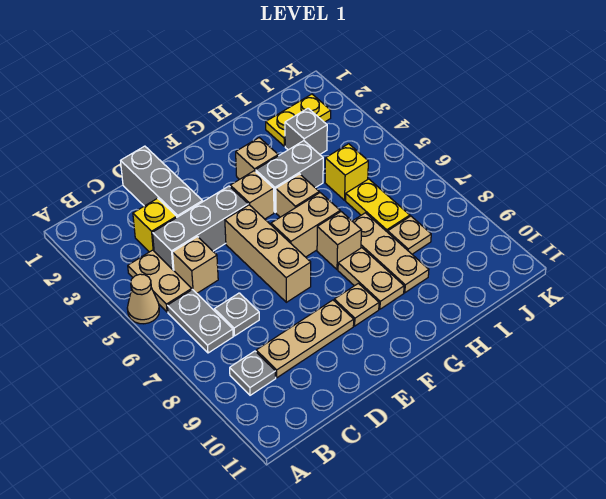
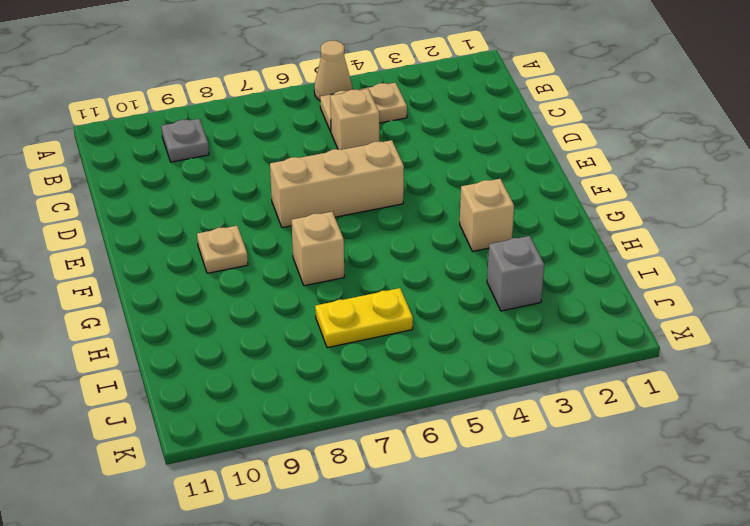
none -> grey 1x2 plate [167,290,233,353]
none -> yellow 1x1 brick [133,198,177,252]
none -> grey 1x3 brick [153,186,248,270]

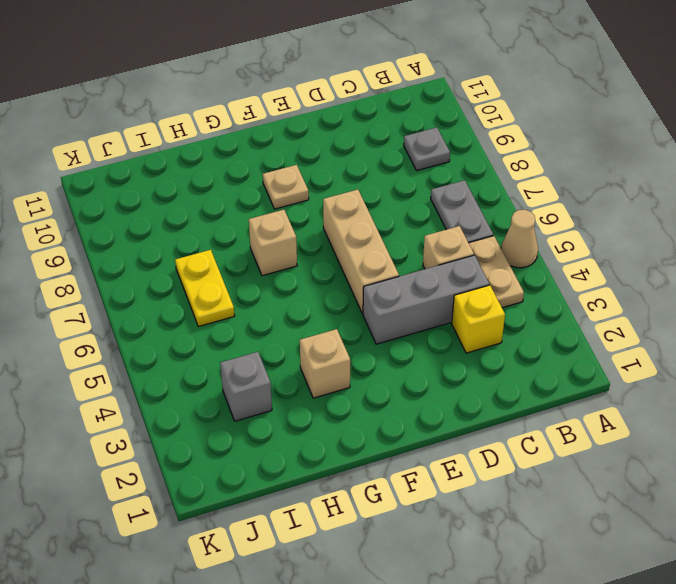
none -> grey 1x1 plate [214,293,259,336]
none -> tan 1x3 plate [256,300,354,378]
none -> grey 1x3 brick [121,146,203,217]

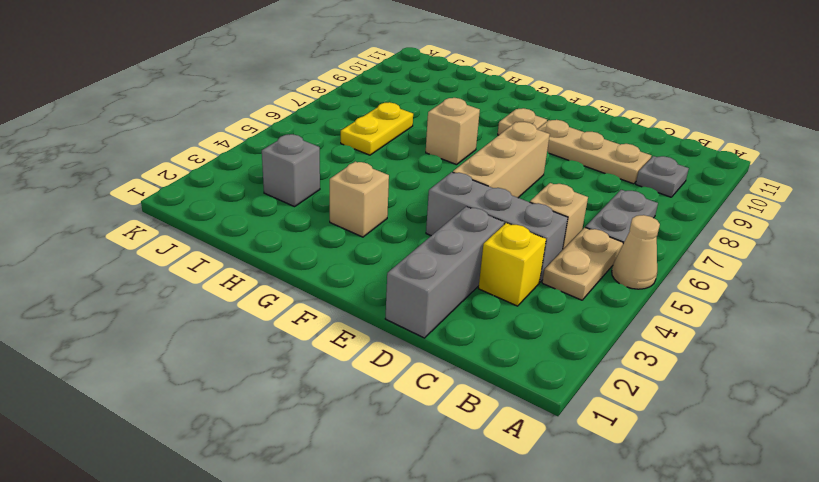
none -> grey 1x1 plate [214,293,259,336]
none -> tan 1x1 brick [230,171,274,219]
none -> tan 1x2 brick [271,193,340,257]

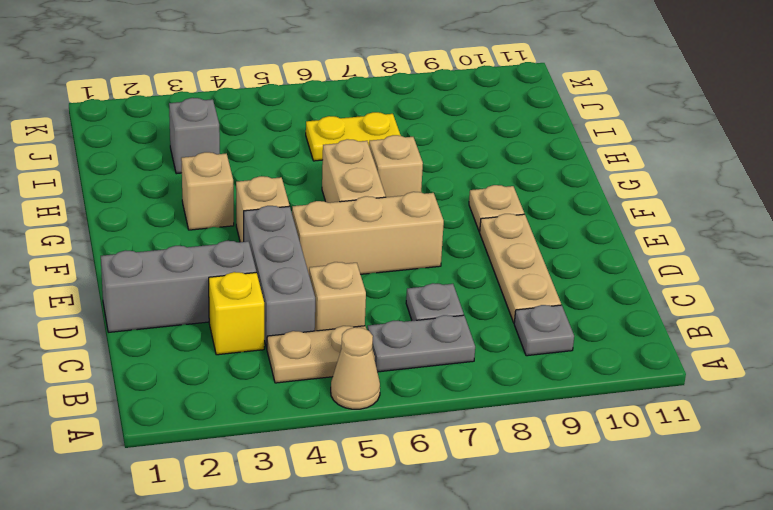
none -> grey 1x2 brick [256,141,323,212]
none -> tan 1x1 brick [276,174,319,217]
none -> tan 1x2 plate [338,248,404,309]

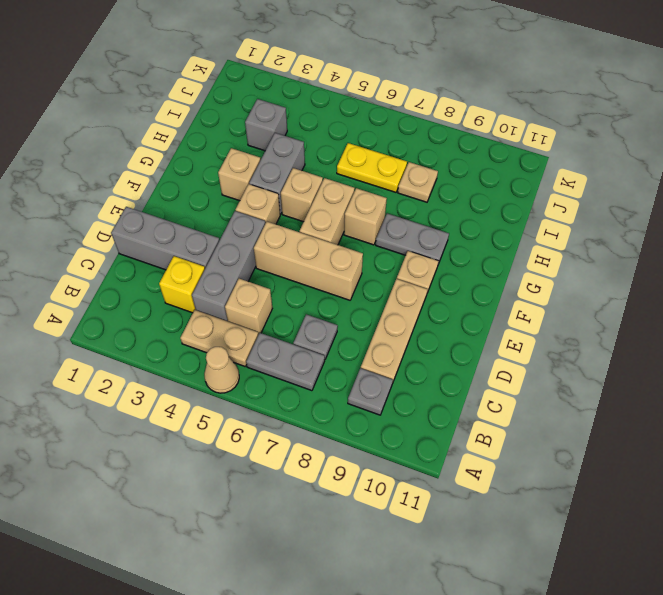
grey 1x2 plate [376,213,449,264] -> tan 1x2 plate [338,248,404,309]
none -> tan 1x3 plate [353,213,429,293]
none -> yellow 1x2 plate [266,94,331,146]
none -> yellow 1x1 brick [325,144,368,200]

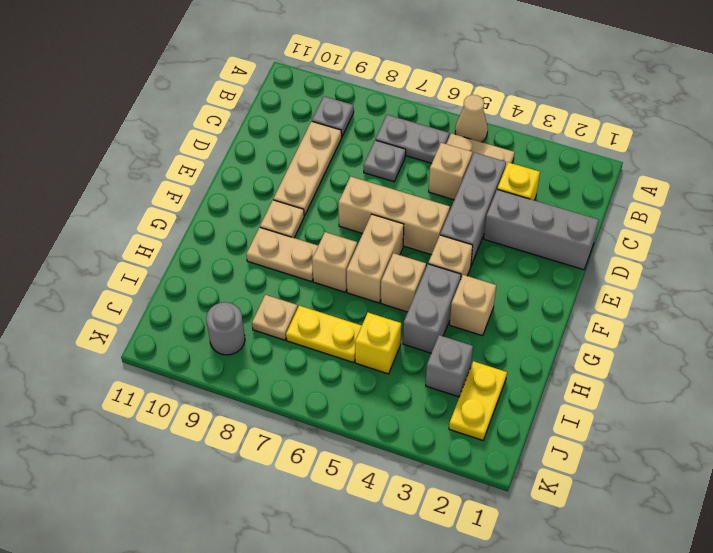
grey 1x1 round brick [206,302,245,355] -> none
none -> tan 1x3 plate [353,213,429,293]

